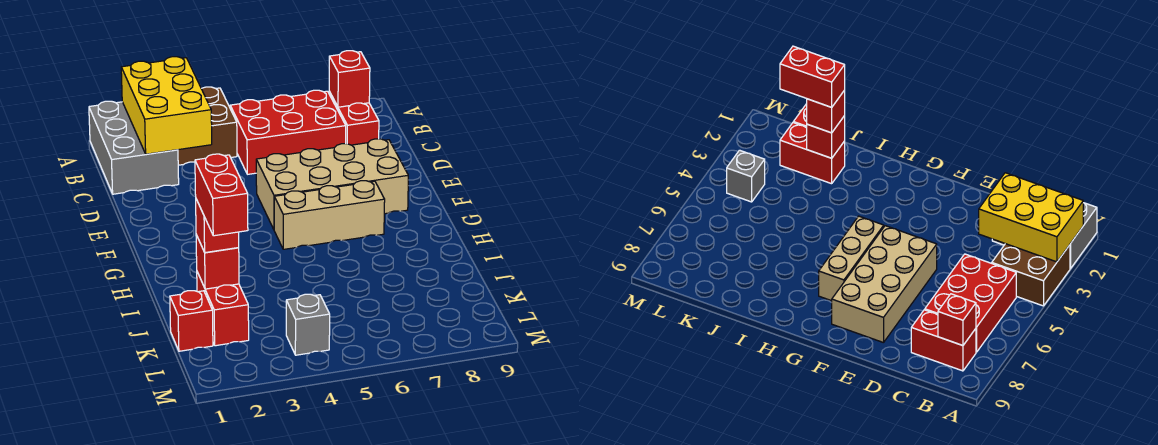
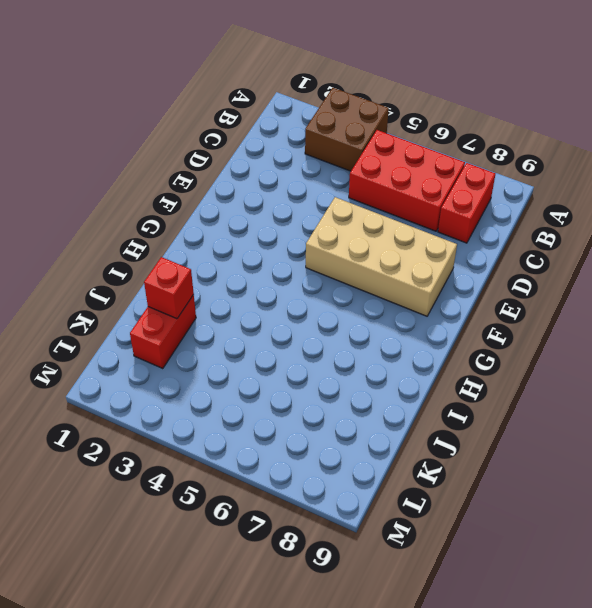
none -> grey 2x3 brick [89,101,179,194]
none -> tan 1x3 brick [274,181,385,249]
none -> red 1x1 brick [170,291,213,351]

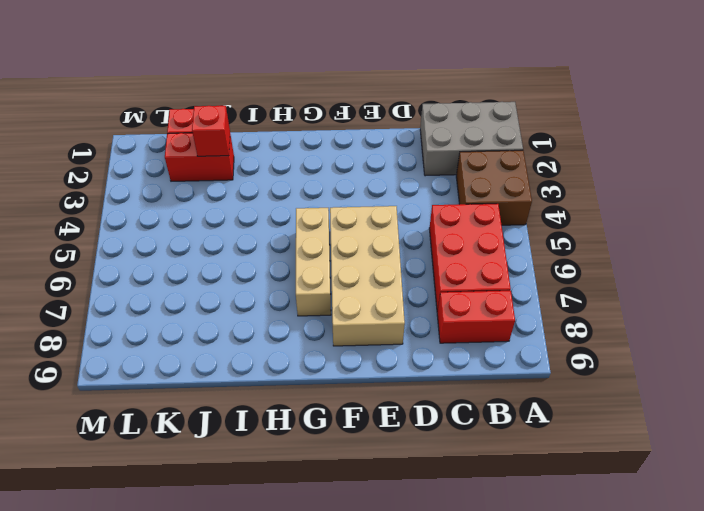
none -> grey 1x1 brick [286,294,330,355]
none -> yellow 2x3 brick [121,57,212,154]
none -> red 1x1 brick [329,51,370,107]

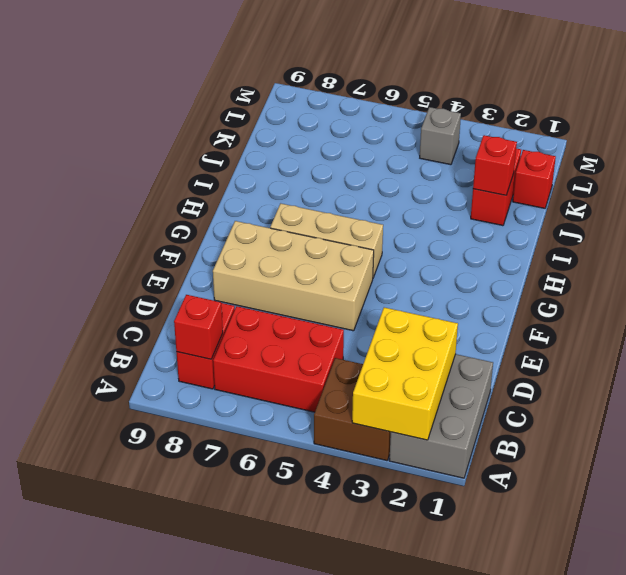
none -> red 1x1 brick [196,199,239,253]
none -> red 1x2 brick [195,154,248,236]

